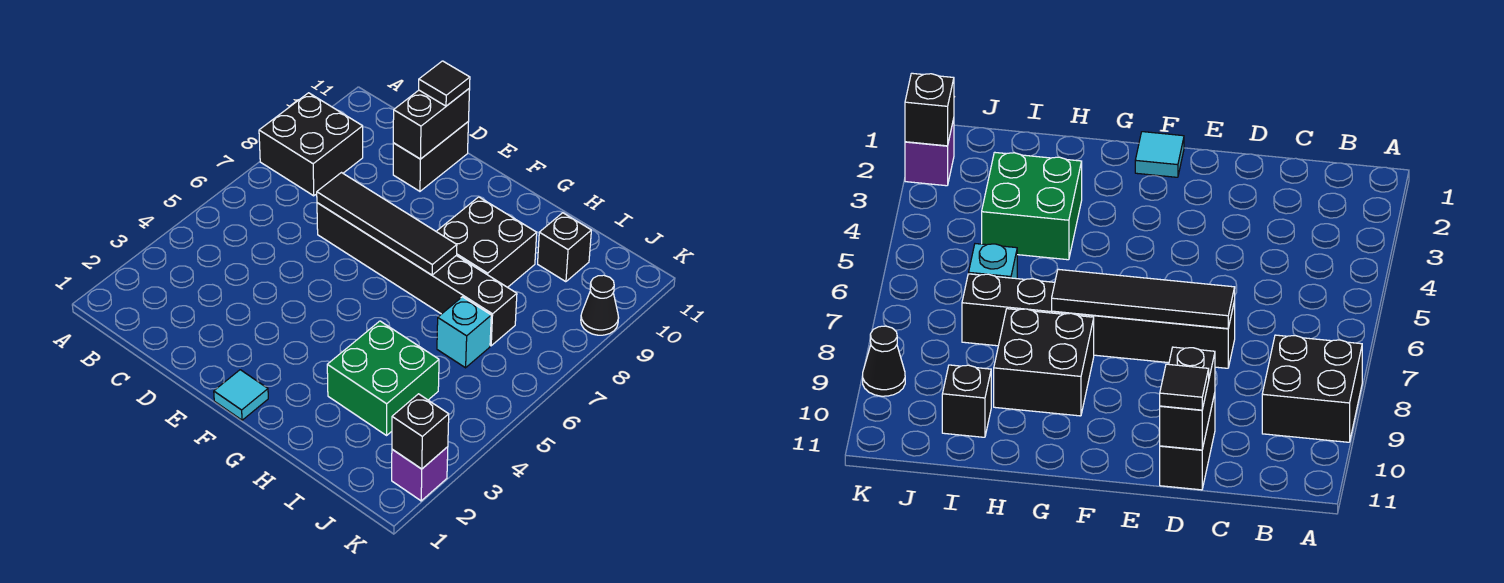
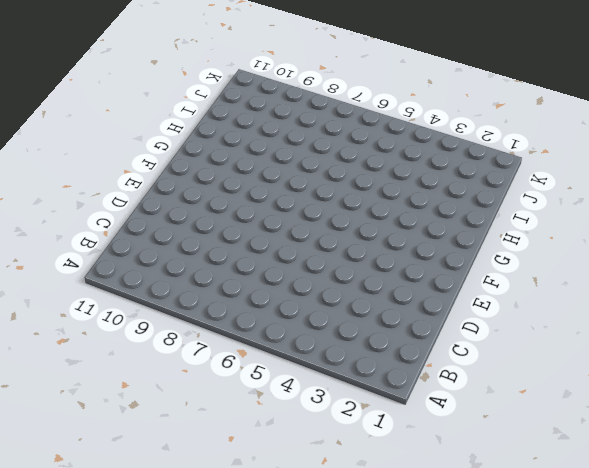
none -> black 2x2 brick [259,93,363,196]
none -> black 1x6 brick [317,203,517,346]
none -> black 1x2 brick [393,121,469,191]

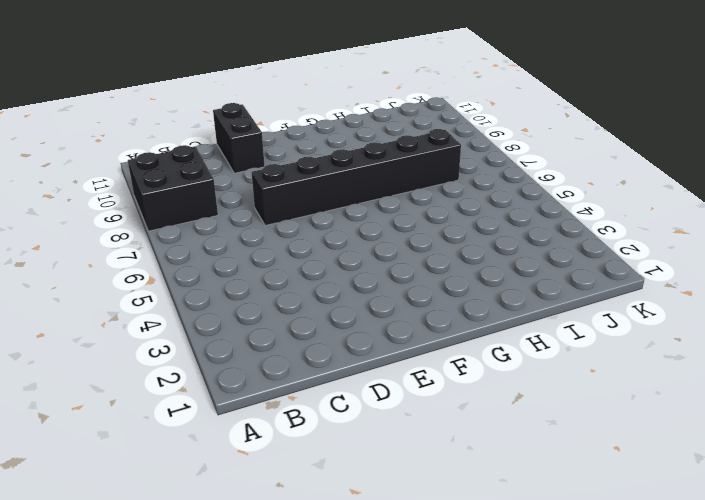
none -> cyan 1x1 tile [214,370,268,420]
none -> black 2x2 brick [436,197,537,287]
none -> green 2x2 brick [327,321,439,435]

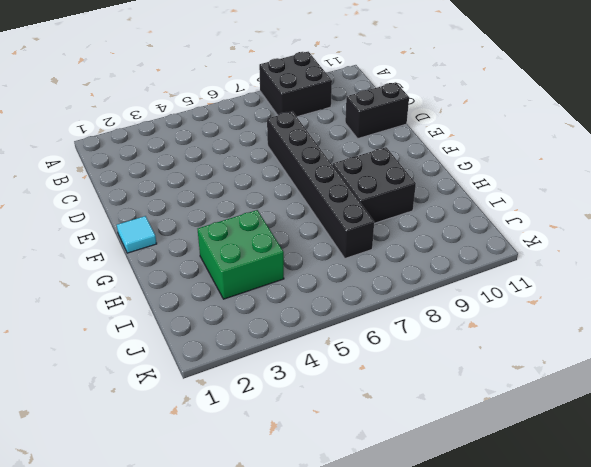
none -> cyan 1x1 brick [437,297,491,368]
none -> black 1x1 brick [538,213,591,282]
none -> purple 1x1 brick [392,447,448,501]

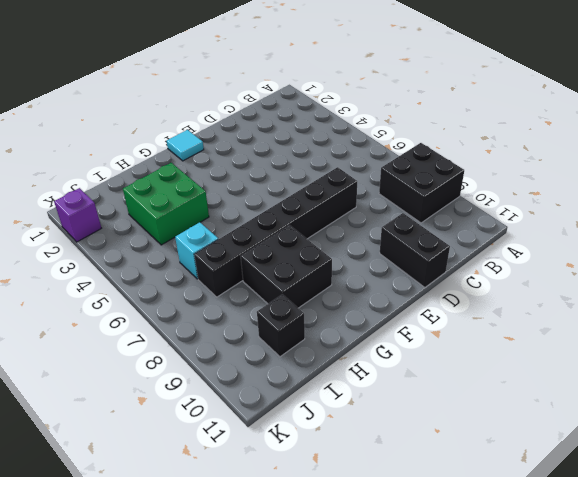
none -> black 1x1 cone [581,275,619,335]
none -> black 1x4 tile [317,173,457,275]
none -> black 1x2 brick [393,89,470,159]

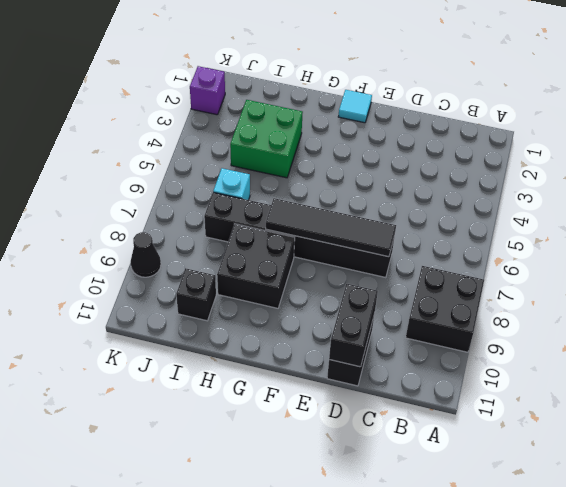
none -> black 1x1 brick [392,394,449,469]
none -> black 1x1 tile [419,61,470,106]

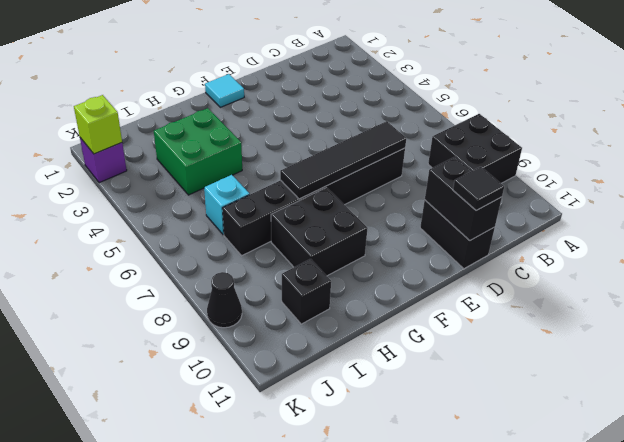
lime 1x1 brick [74,95,122,154] -> black 1x1 brick [392,394,449,469]

